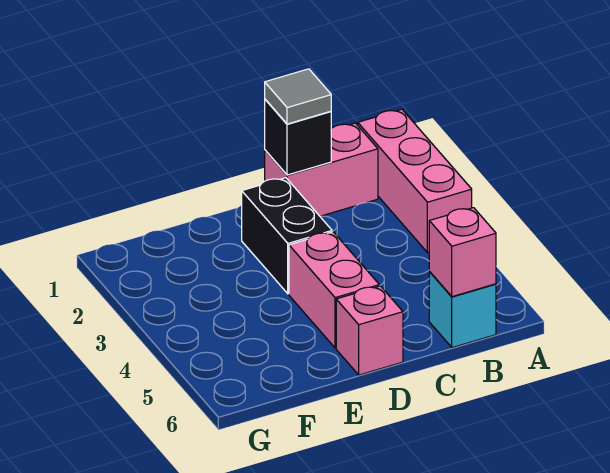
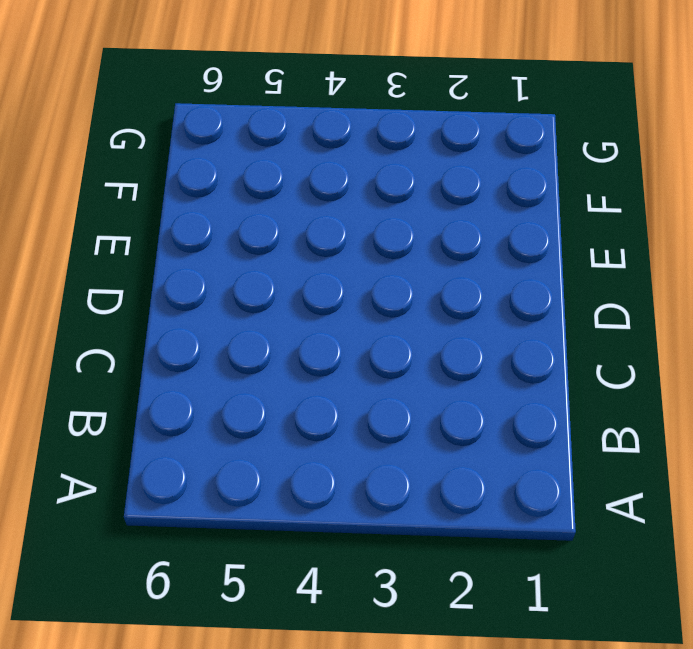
none -> pink 1x3 brick [358,109,472,253]
none -> pink 1x2 brick [265,123,378,216]

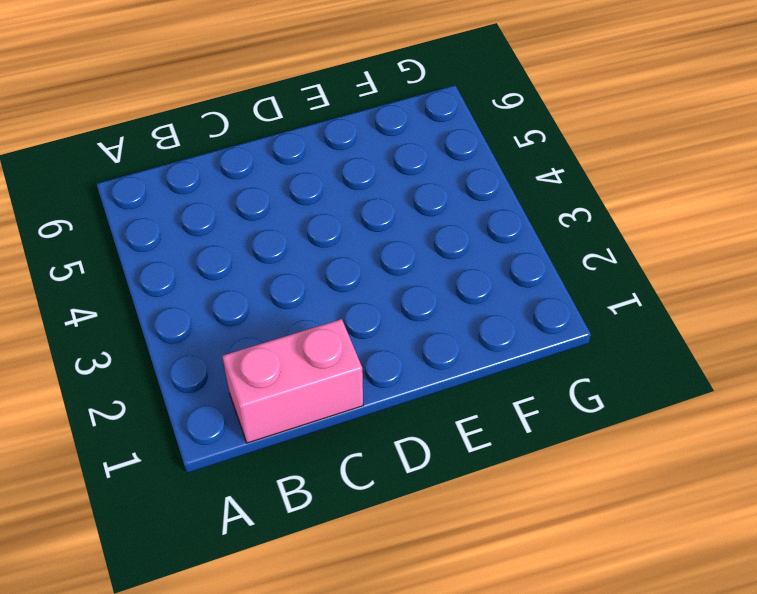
none -> pink 1x3 brick [358,109,472,253]
none -> cyan 1x1 brick [429,272,496,348]

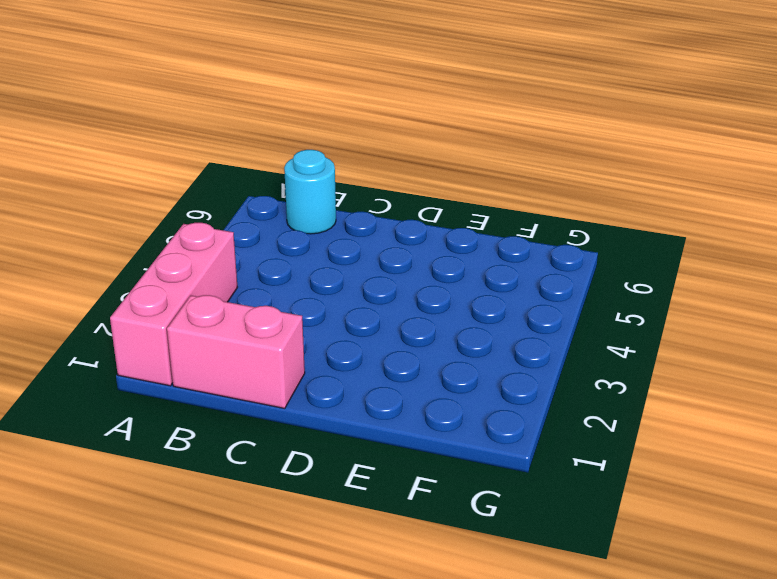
cyan 1x1 round brick [284,150,336,234] -> cyan 1x1 brick [429,272,496,348]
none -> black 1x2 brick [242,178,332,294]
none -> pink 1x2 brick [289,232,379,348]

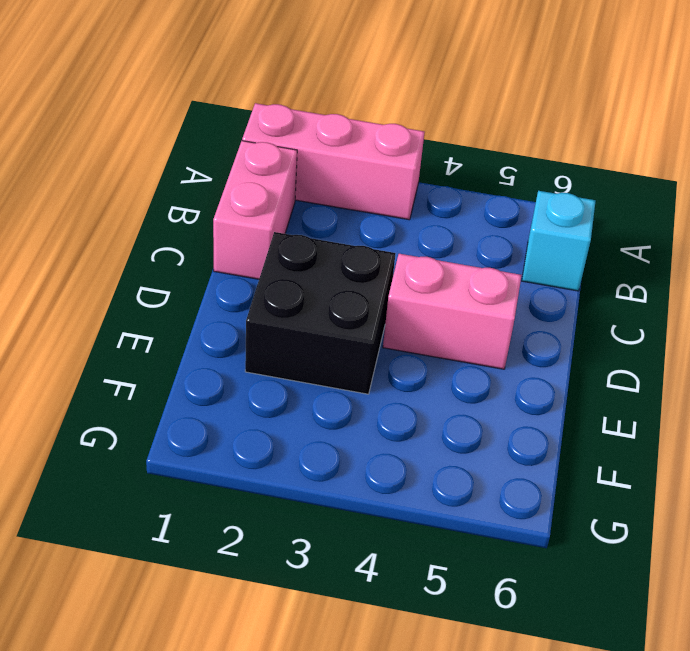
black 2x2 brick [245,232,395,394] -> black 1x2 brick [242,178,332,294]
none -> pink 1x1 brick [336,286,403,375]
none -> pink 1x1 brick [429,208,496,297]

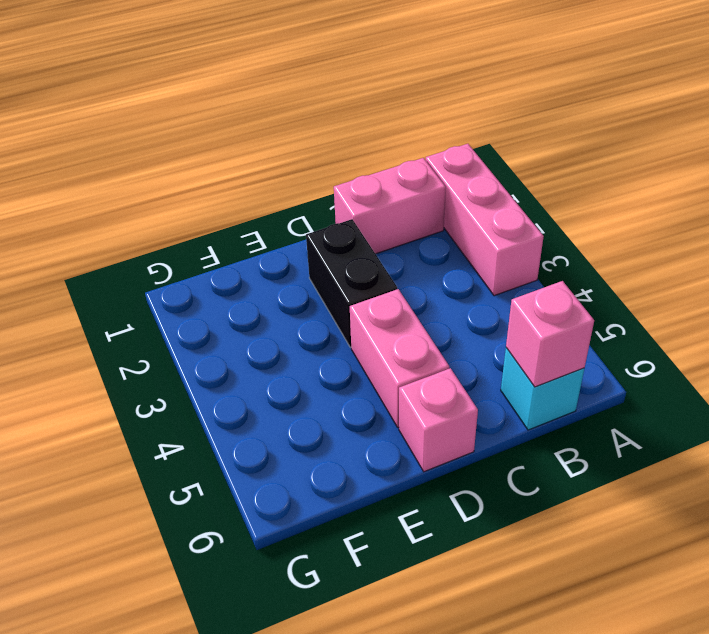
none -> black 1x1 brick [265,99,331,175]
none -> grey 1x1 tile [265,69,331,124]

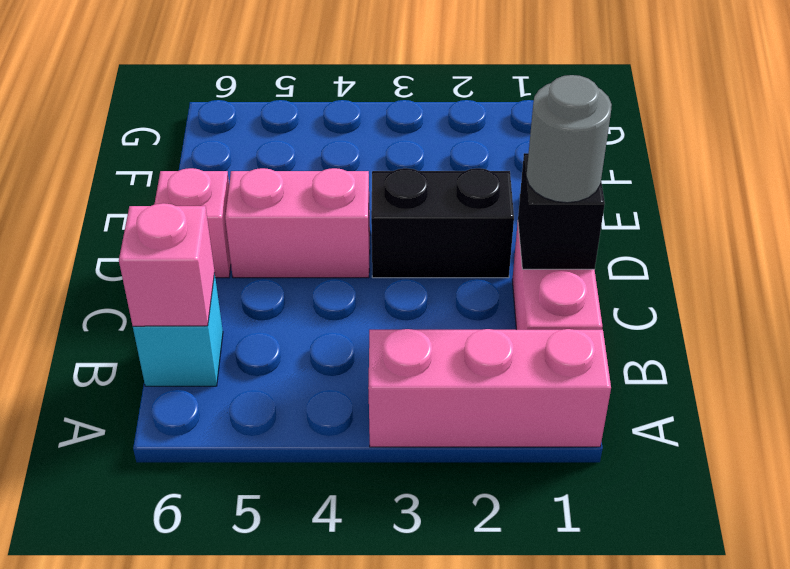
grey 1x1 round brick [526,75,612,203] -> grey 1x1 tile [265,69,331,124]

